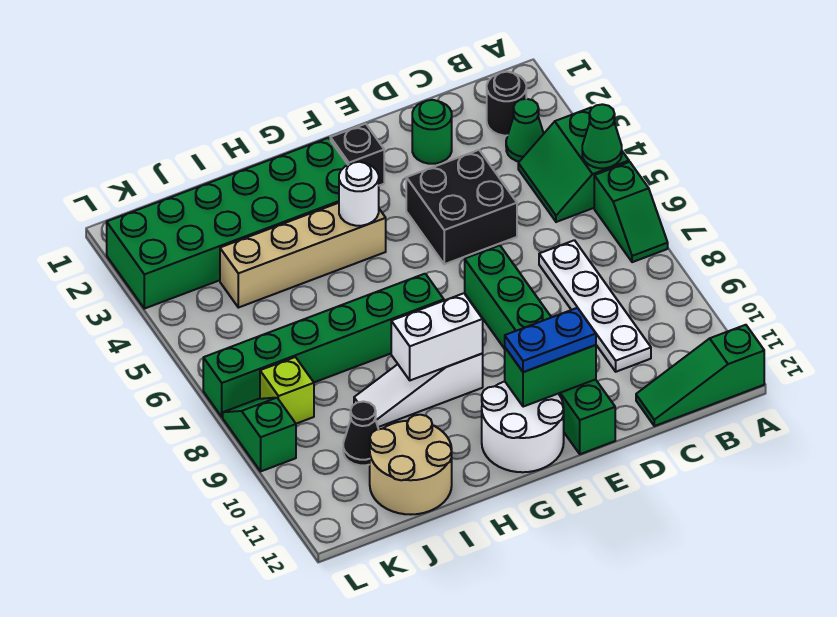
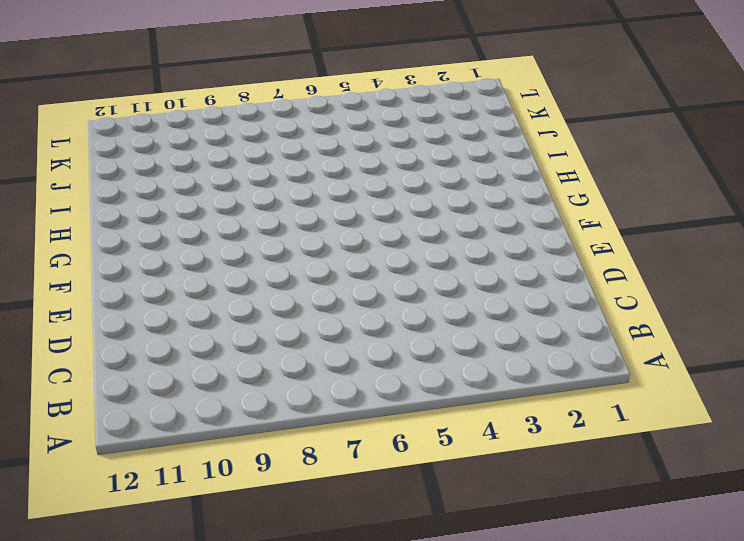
none -> green 2x2 slope [518,108,629,222]
none -> green 1x2 slope [594,162,668,262]
none -> green 1x3 slope [636,325,764,426]

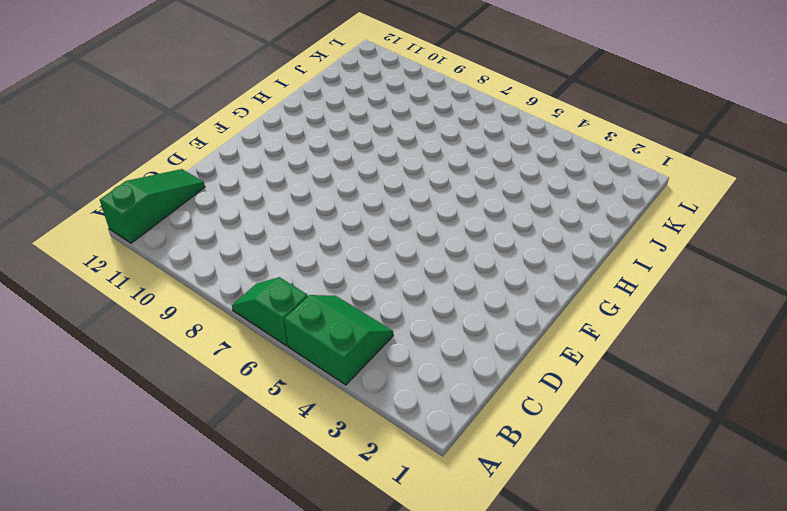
none -> black 1x1 round brick [487,72,526,136]
none -> green 1x1 cone [506,99,544,162]
none -> white 1x4 plate [539,240,651,372]

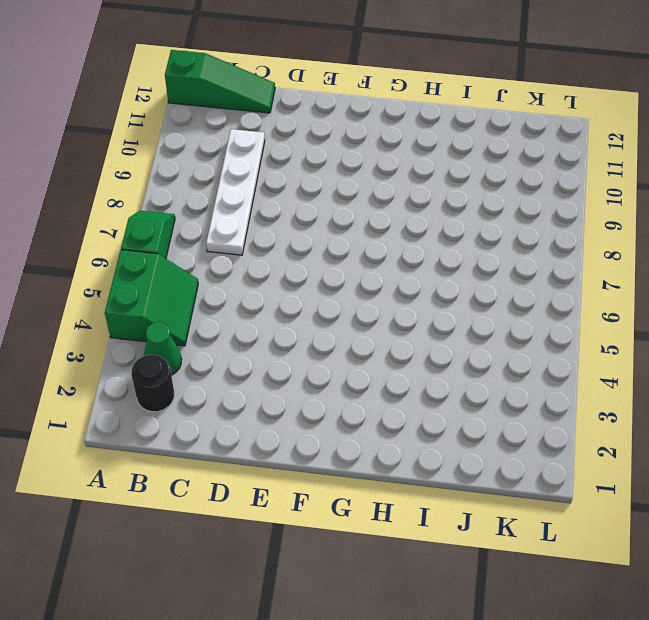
none -> green 1x1 round brick [412,100,452,164]
none -> black 2x2 brick [406,150,517,264]
none -> green 1x6 brick [465,245,615,454]

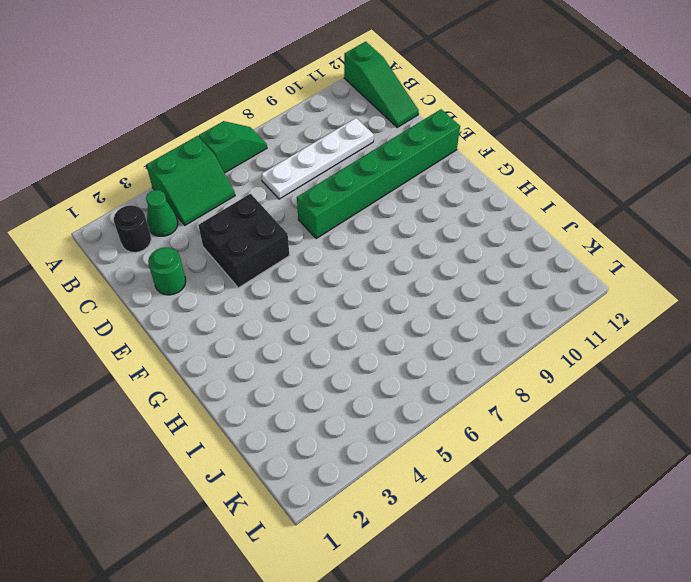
none -> black 1x1 brick [330,124,384,186]
none -> white 2x2 round brick [482,381,564,472]
none -> green 2x6 brick [107,138,348,309]

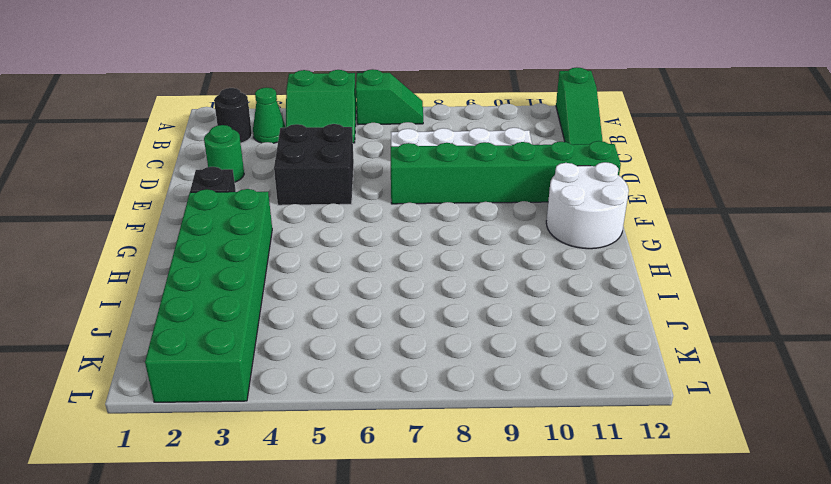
none -> tan 1x4 brick [220,203,386,308]
none -> green 1x6 brick [203,274,444,417]
none -> white 1x3 slope [354,354,483,427]

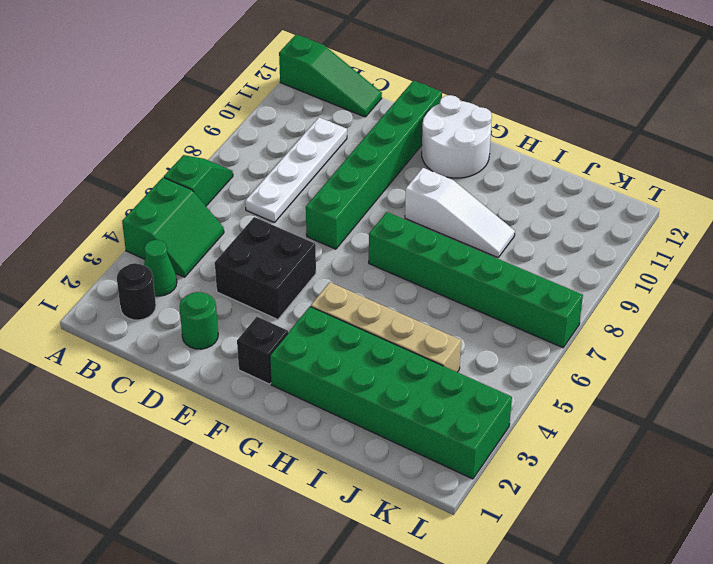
none -> tan 2x2 round brick [370,415,452,514]
none -> black 1x1 cone [343,402,378,465]
none -> lime 1x1 brick [260,357,314,424]

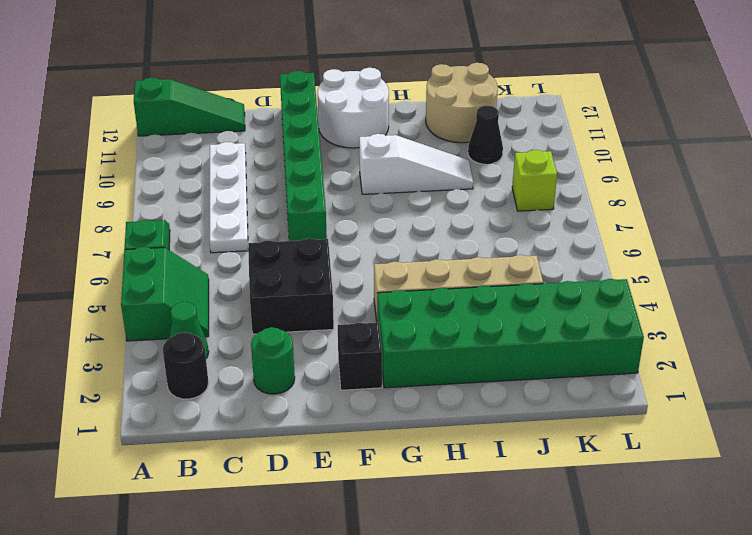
none -> green 1x6 brick [203,274,444,417]
none -> green 1x2 slope [223,398,296,471]
none -> green 1x1 cone [582,104,622,168]

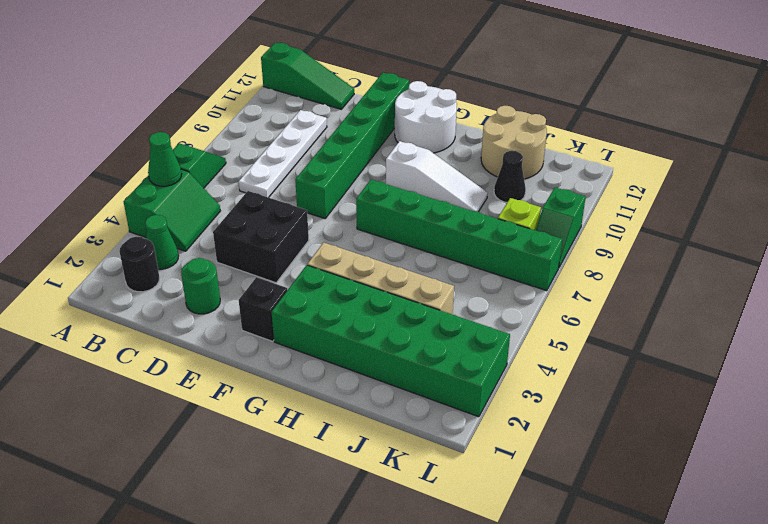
none -> green 1x2 brick [505,345,596,407]
none -> white 1x1 round brick [339,162,379,226]
none -> white 1x2 brick [391,293,483,380]

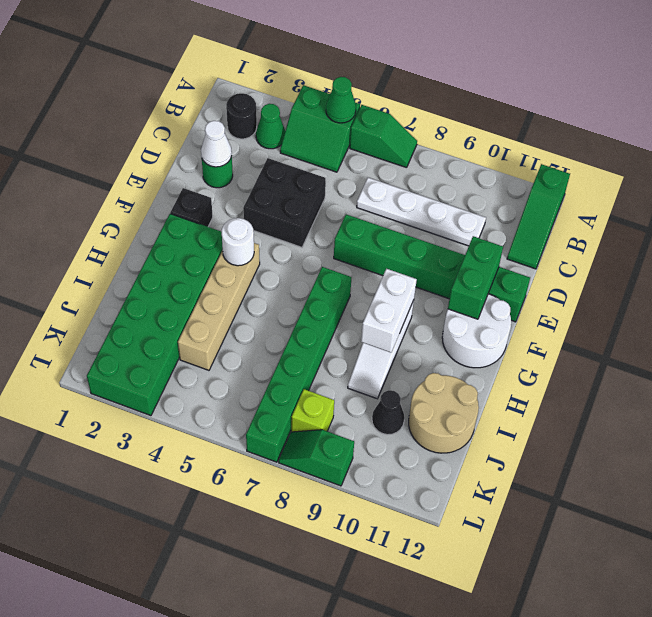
white 1x1 cone [201,121,232,167] -> none
none -> blue 1x2 plate [505,308,596,372]

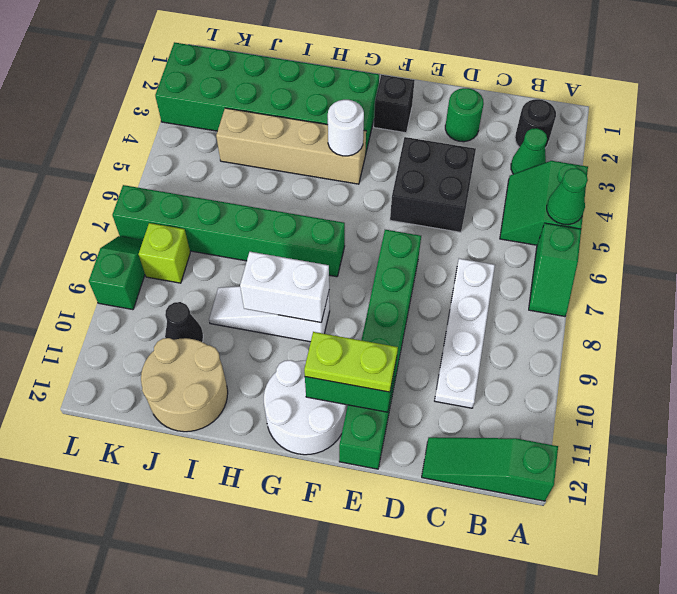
lime 1x2 plate [304,332,398,392] -> blue 1x2 plate [505,308,596,372]

